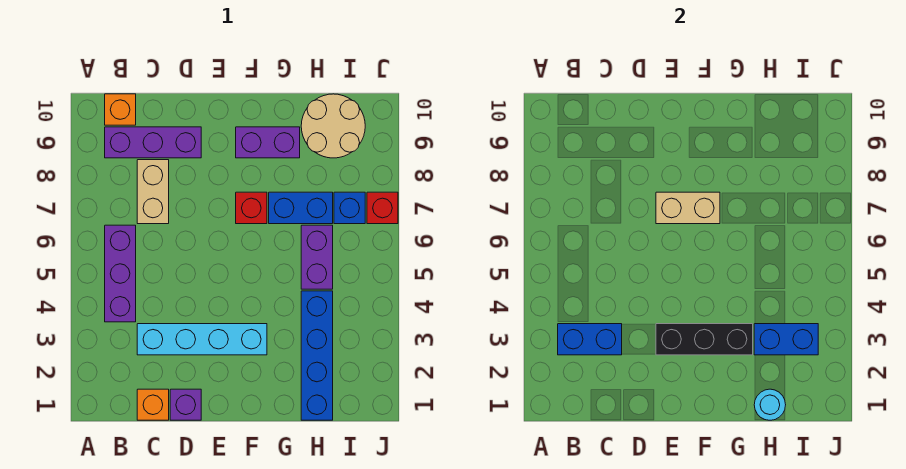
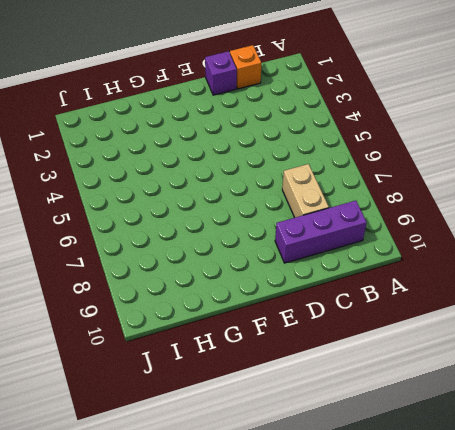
none -> purple 1x3 brick [105,225,136,322]
none -> orange 1x1 brick [105,94,136,125]
none -> cyan 1x4 brick [137,324,267,355]

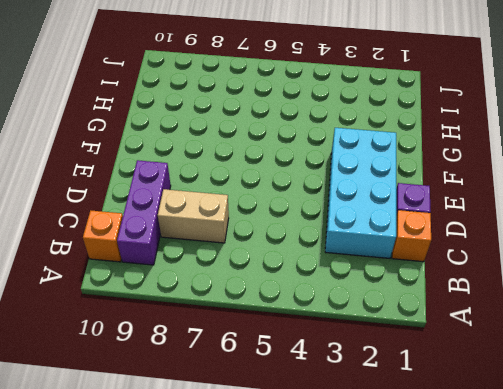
cyan 2x4 brick [325,128,396,258] -> cyan 1x4 brick [137,324,267,355]
none -> purple 1x3 brick [105,225,136,322]
none -> red 1x1 brick [236,192,267,224]
none -> purple 1x2 brick [236,127,300,158]

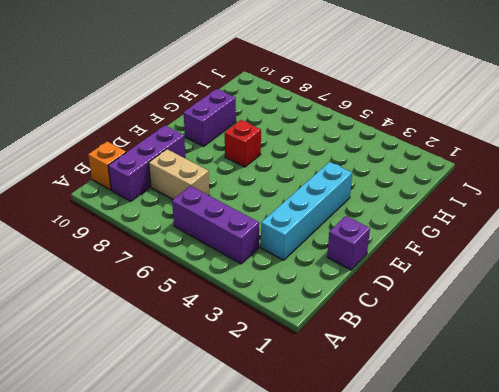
none -> orange 1x1 brick [137,389,169,420]
none -> blue 1x2 brick [269,192,333,224]
none -> blue 1x4 brick [301,291,333,420]

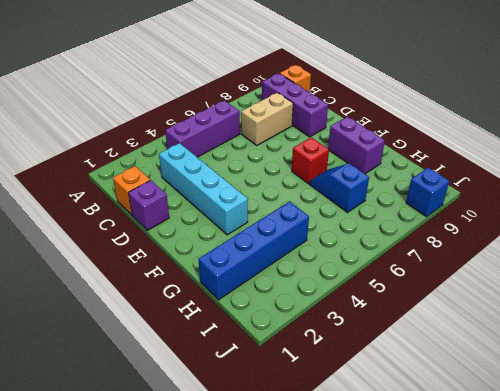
blue 1x2 slope [310,163,369,212] -> blue 1x2 brick [269,192,333,224]
blue 1x1 brick [406,168,449,217] -> blue 1x1 brick moved to [334,192,365,224]
none -> purple 1x2 brick [301,225,333,289]
none -> tan 2x2 round brick [301,94,365,158]
none -> red 1x1 brick [367,192,398,224]

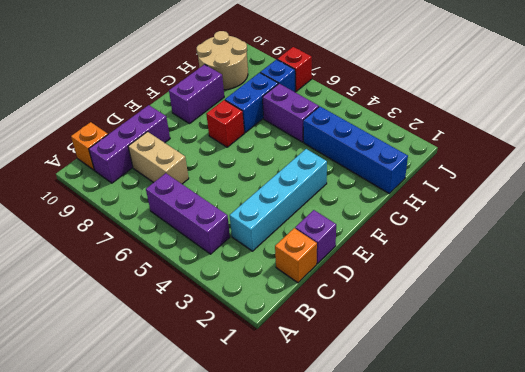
none -> blue 1x2 brick [558,324,622,355]
none -> black 1x3 brick [656,324,753,355]
none -> tan 1x2 brick [656,192,720,224]

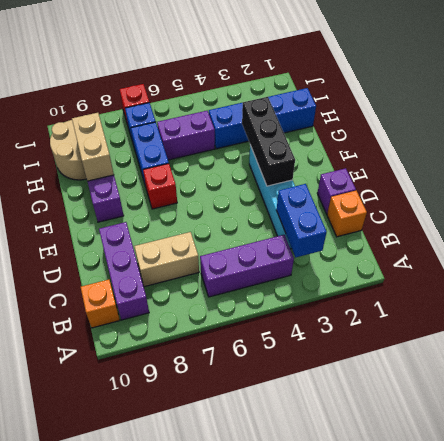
tan 1x2 brick [72,113,114,181] -> tan 1x2 brick moved to [656,192,720,224]
none -> cyan 1x1 round brick [754,389,786,420]
none -> blue 1x2 brick [754,324,818,355]

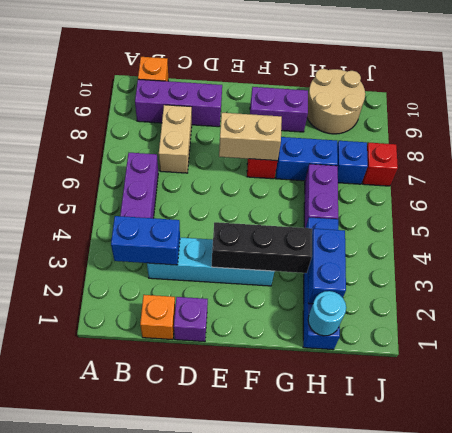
blue 1x2 brick [308,229,346,304] -> blue 1x2 brick turned to [754,324,818,355]

